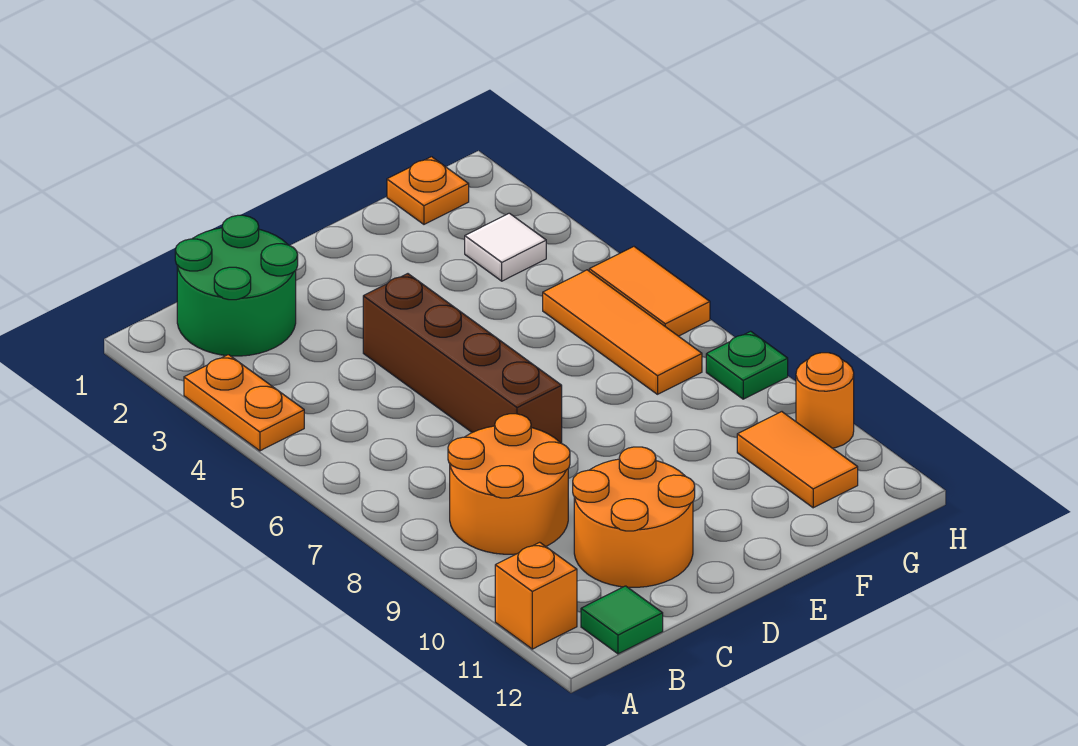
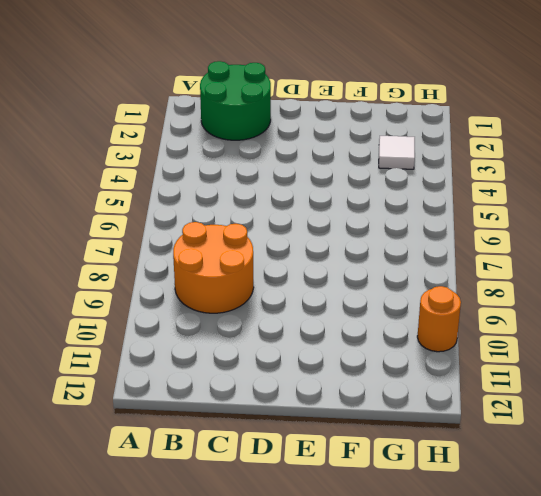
none -> orange 1x2 plate [184,355,304,451]
none -> orange 1x1 brick [495,542,577,649]
none -> green 1x1 tile [581,586,663,654]

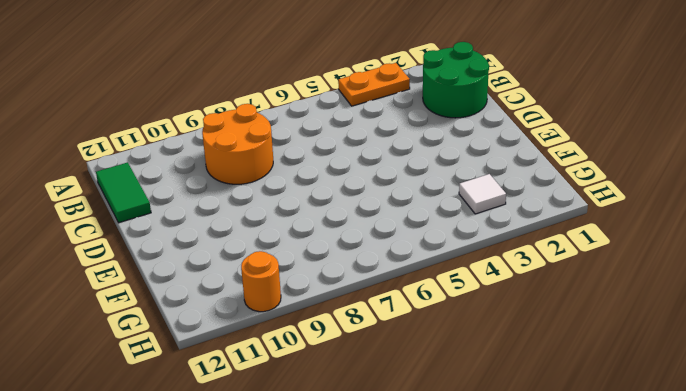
green 1x2 tile [96,162,151,223] -> green 1x1 tile [581,586,663,654]
none -> orange 1x1 brick [495,542,577,649]
none -> orange 2x2 round brick [573,447,695,587]
none -> brown 1x4 brick [363,274,562,443]

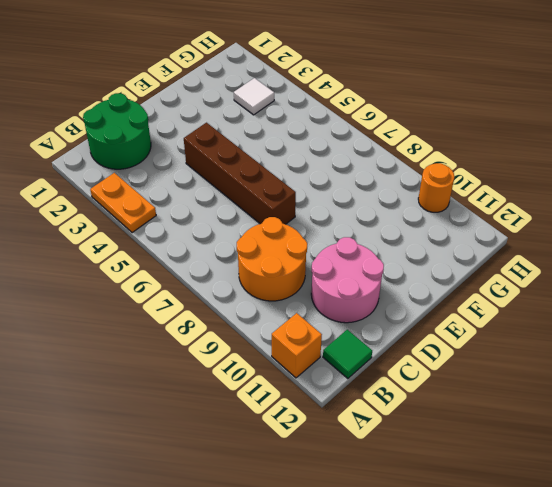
pink 2x2 round brick [311,237,384,323] -> orange 2x2 round brick [573,447,695,587]
none -> orange 1x1 plate [387,157,469,224]
none -> orange 1x3 tile [543,270,702,394]
none -> orange 1x2 tile [737,412,858,508]

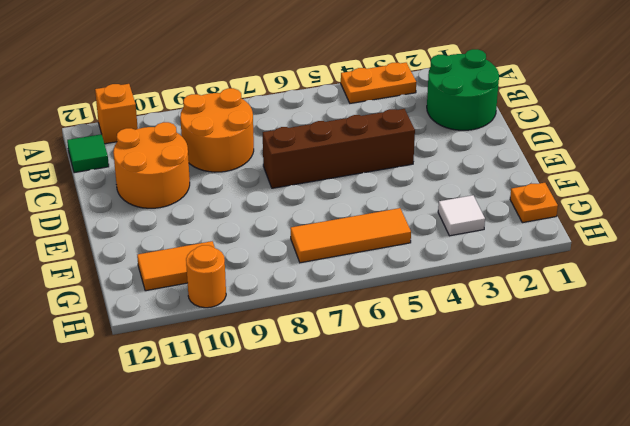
none -> orange 1x2 tile [589,247,710,336]
none -> green 1x1 plate [706,331,788,399]

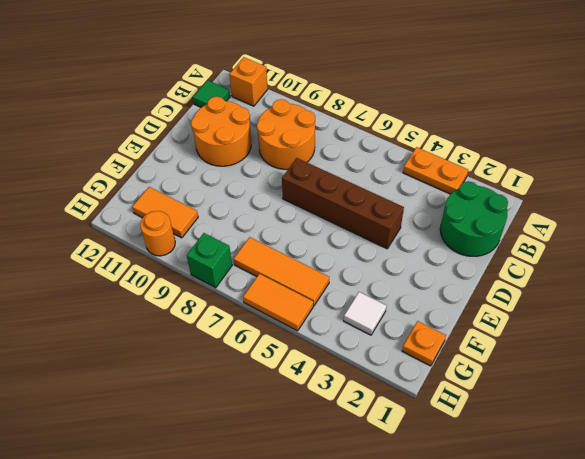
green 1x1 brick [187,233,232,288] -> green 1x1 plate [706,331,788,399]

